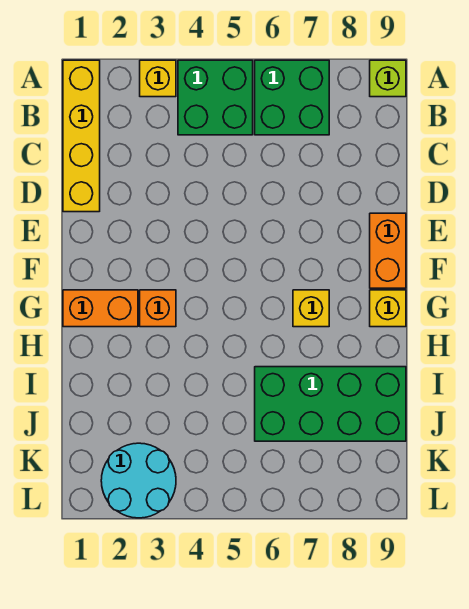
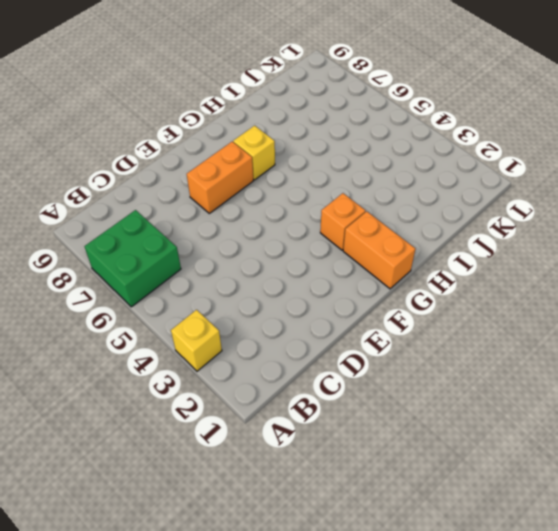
orange 1x2 brick [187,142,253,213] -> orange 1x2 brick moved to [370,213,406,288]
none -> yellow 1x4 brick [63,60,100,212]
none -> green 2x2 brick [178,60,253,135]
none -> lime 1x1 brick [370,60,406,97]

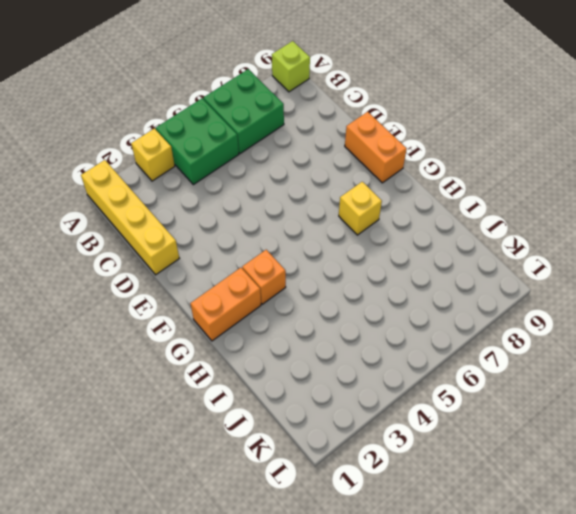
none -> yellow 1x1 brick [370,290,406,327]
none -> green 2x4 brick [255,367,406,441]
none -> cyan 2x2 round brick [101,443,176,518]

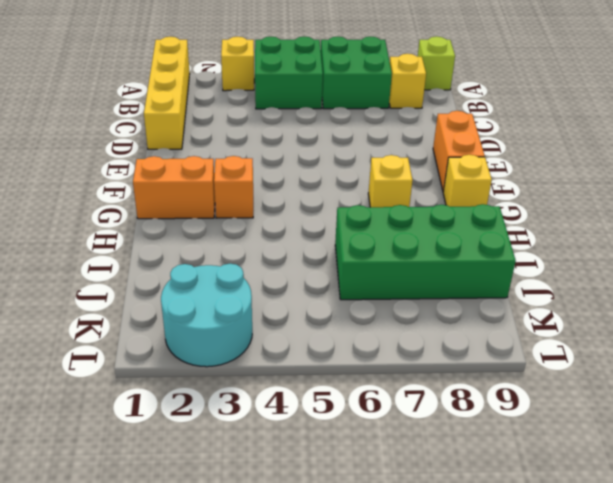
yellow 1x1 brick [389,54,426,108] -> none

